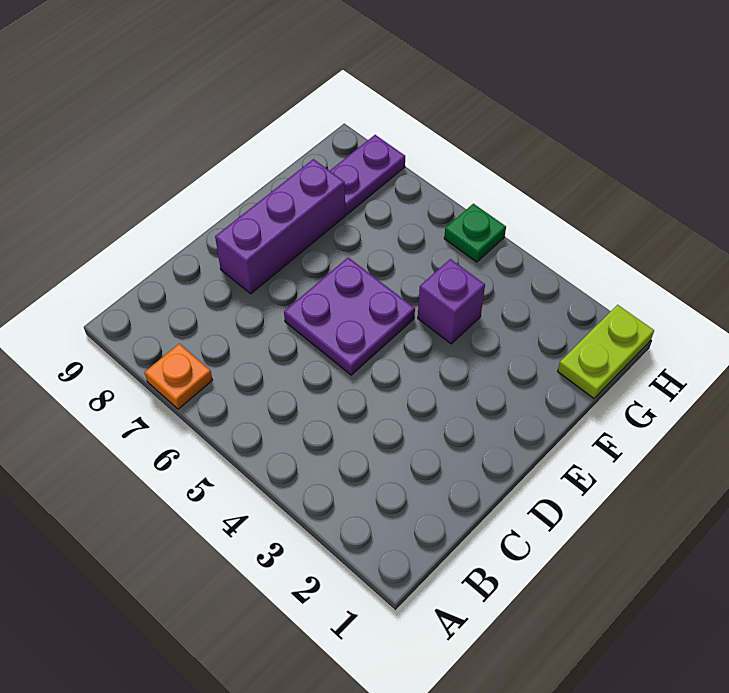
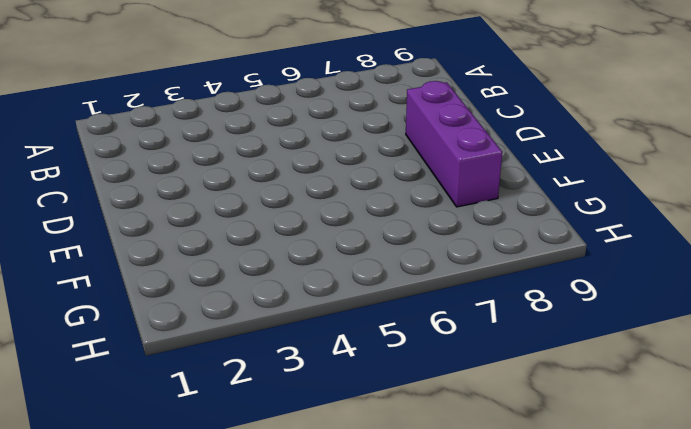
none -> orange 1x1 plate [145,344,212,409]
none -> purple 2x2 plate [284,258,415,375]

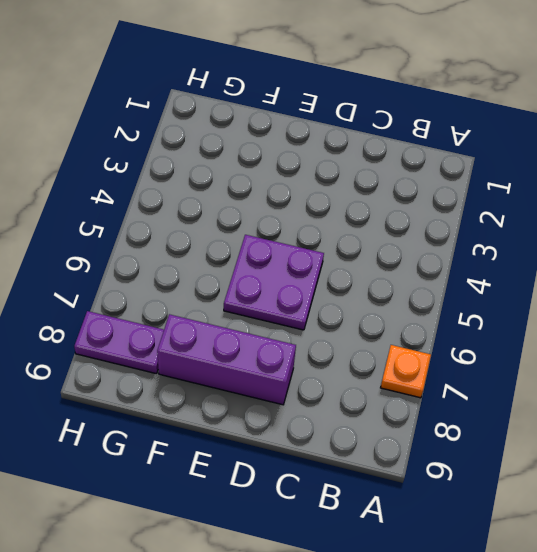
none -> purple 1x1 brick [418,259,485,344]
none -> lime 1x2 plate [558,305,654,398]

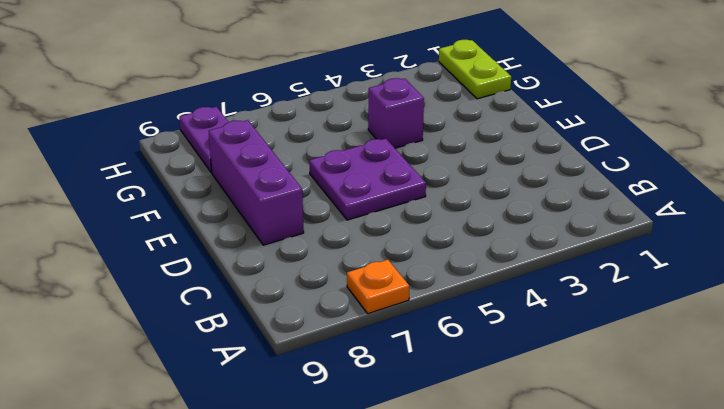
none -> green 1x1 plate [444,204,506,262]

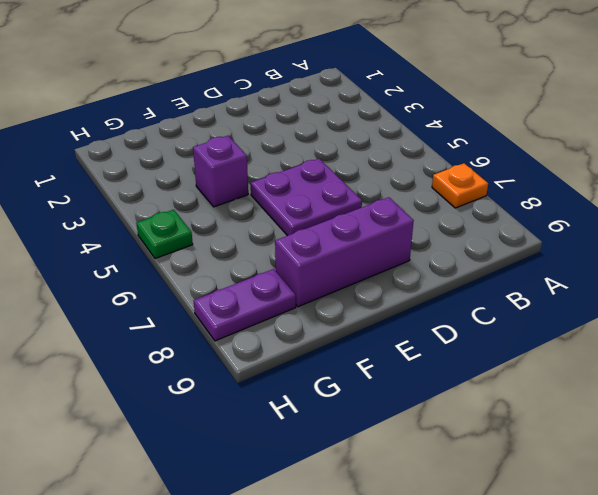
none -> lime 1x2 plate [558,305,654,398]

